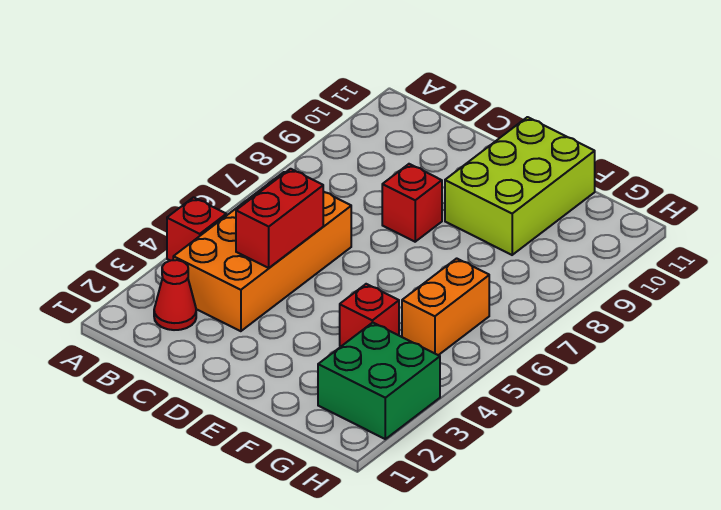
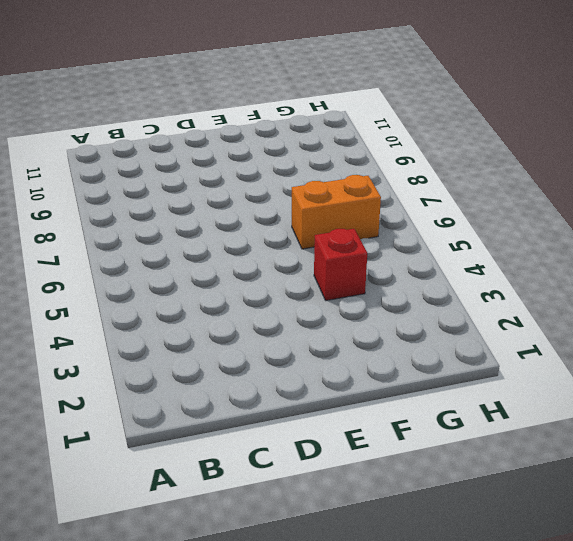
orange 1x2 brick [292,175,381,249] -> orange 1x2 brick turned to [402,258,489,355]
none -> red 1x1 brick [167,197,226,261]
none -> red 1x1 cone [154,260,196,330]

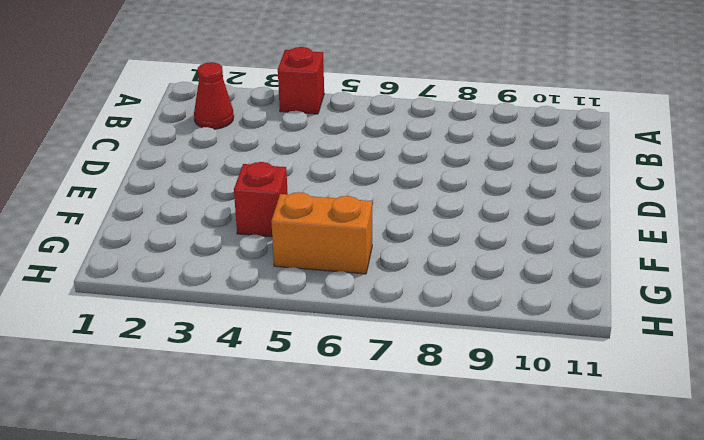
none -> orange 2x4 brick [173,172,351,331]
none -> red 1x1 brick [382,164,442,242]

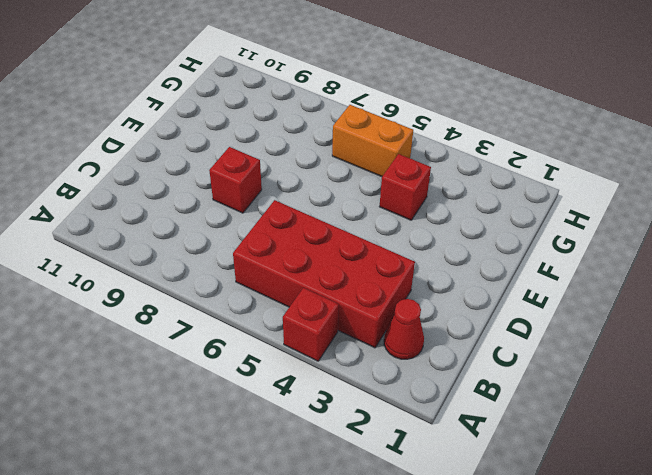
red 2x4 brick [233,200,415,348] -> orange 2x4 brick [173,172,351,331]
none -> lime 2x3 brick [445,117,595,255]
none -> green 2x2 brick [318,322,440,439]

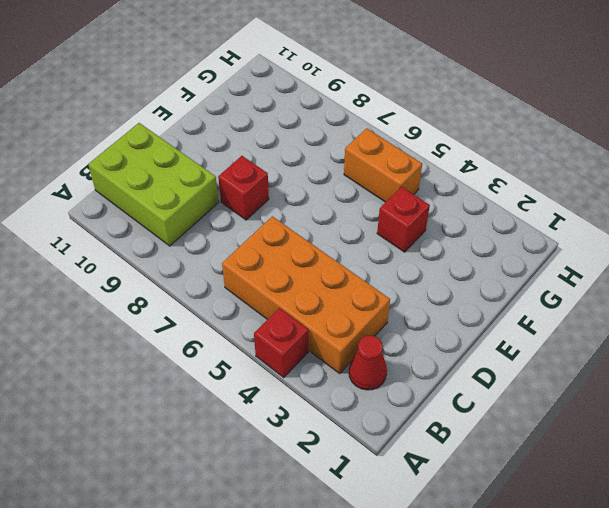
lime 2x3 brick [88,123,219,246] -> lime 2x3 brick moved to [445,117,595,255]
none -> green 2x2 brick [318,322,440,439]
none -> red 1x2 brick [236,169,323,268]

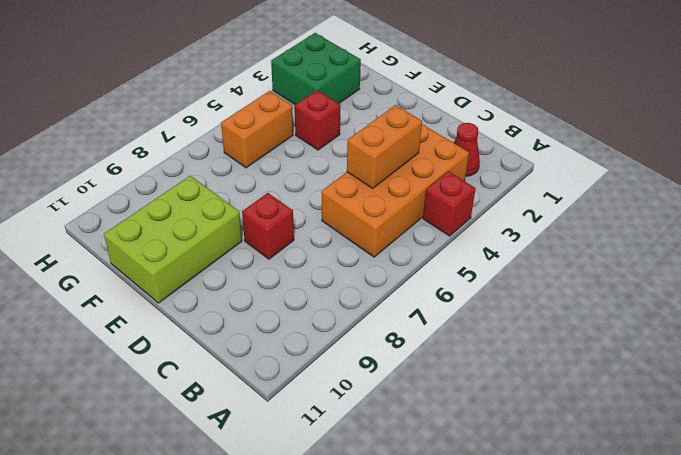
orange 1x2 brick [347,105,422,188] -> red 1x2 brick [236,169,323,268]

